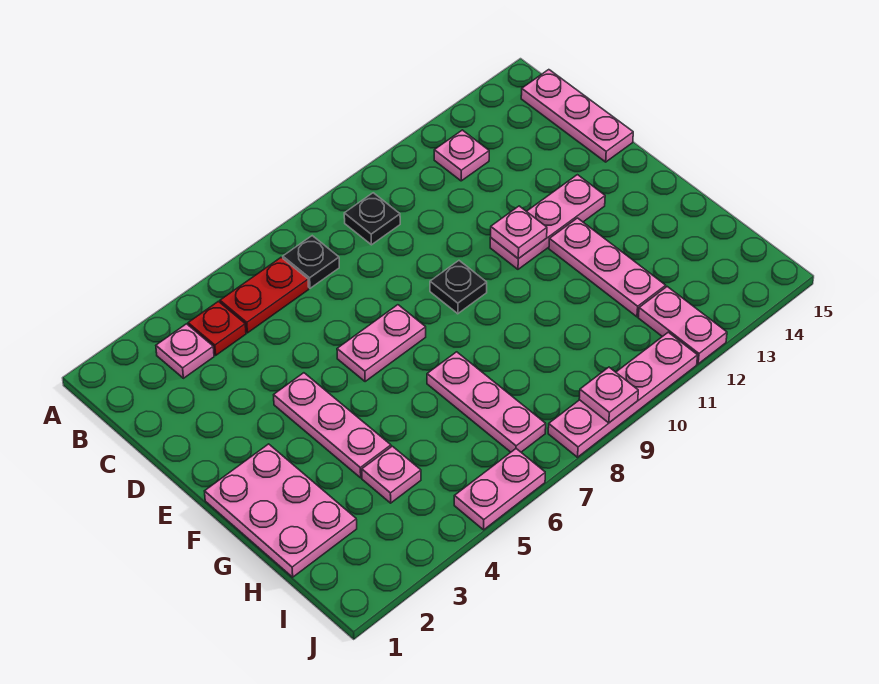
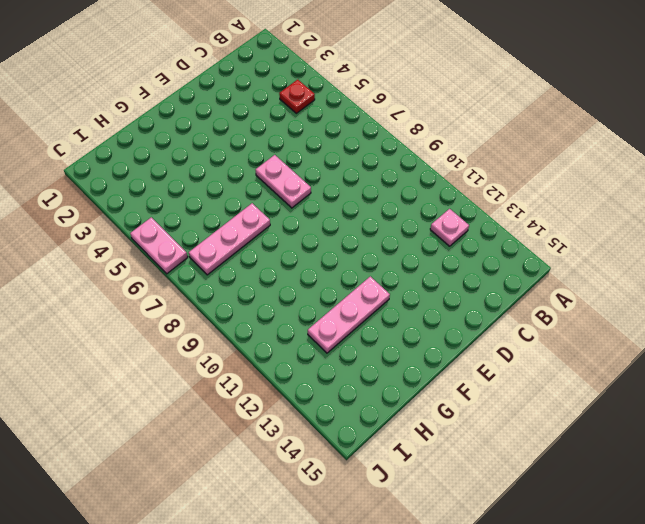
none -> pink 1x1 plate [156,324,214,378]
none -> red 1x2 plate [220,257,309,333]
none -> black 1x1 plate [283,236,339,288]

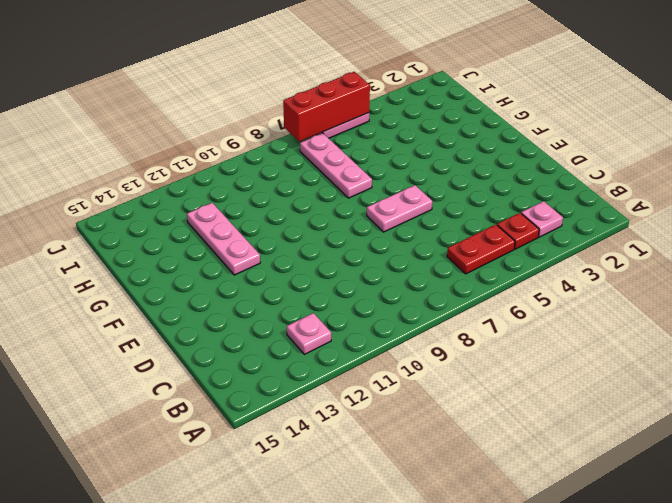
red 1x3 brick [283,72,370,142] -> none
none -> black 1x1 plate [283,236,339,288]
none -> black 1x1 plate [344,193,400,245]
none -> pink 1x3 plate [521,70,633,162]

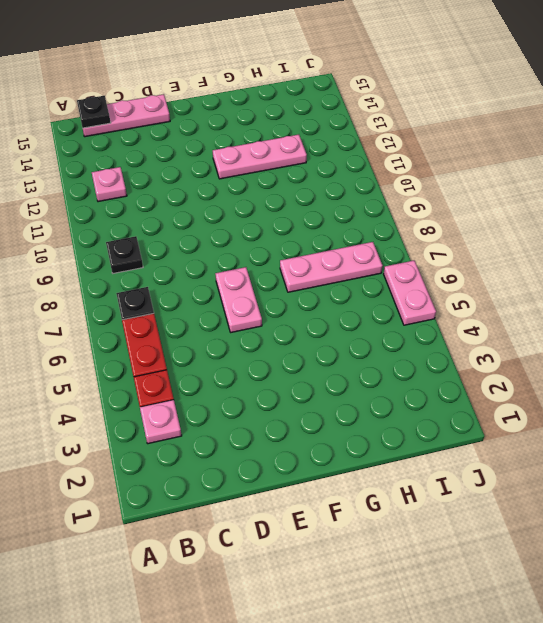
black 1x1 plate [77,96,111,128] -> black 1x1 plate moved to [430,261,487,314]
none -> pink 1x3 plate [274,373,391,478]
none -> pink 1x3 plate [490,175,605,269]
none -> pink 2x3 plate [205,444,357,577]

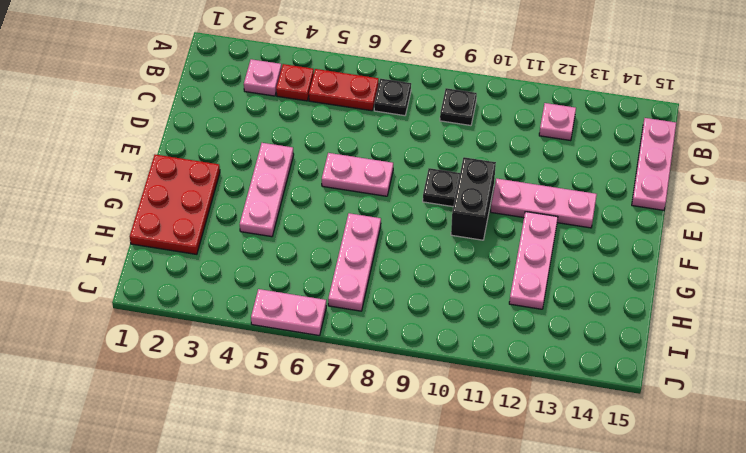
black 1x2 brick [451,157,496,240] -> none
red 2x3 plate [130,155,220,254] -> pink 2x3 plate [205,444,357,577]
none -> pink 1x1 plate [362,446,421,503]
none -> pink 1x2 plate [638,287,727,364]
none -> pink 1x4 plate [548,332,698,457]

